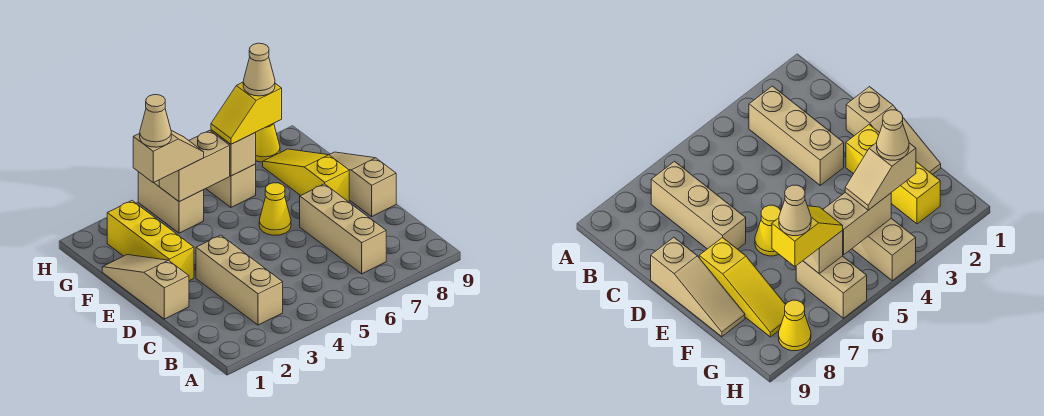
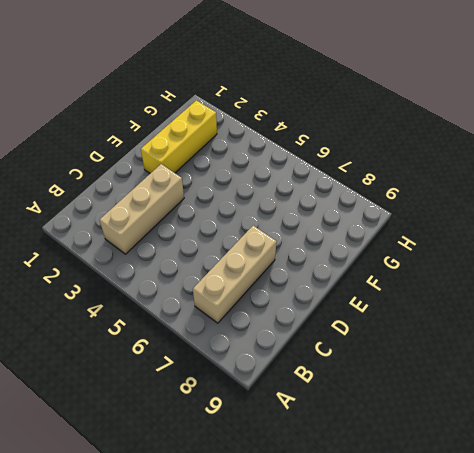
none -> tan 1x3 slope [102,255,189,319]
none -> tan 1x3 slope [329,152,396,216]
none -> yellow 1x1 cone [259,183,291,235]

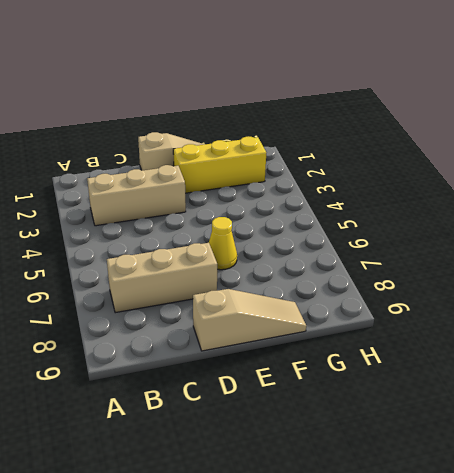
none -> yellow 1x3 slope [263,149,349,202]
none -> tan 1x2 brick [138,172,204,233]
none -> tan 1x2 brick [206,164,256,207]

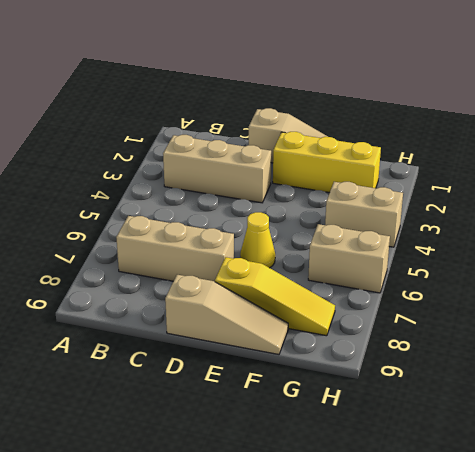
none -> yellow 1x1 cone [255,124,280,162]
none -> tan 1x2 brick [159,130,230,202]
none -> tan 1x1 brick [211,130,256,176]

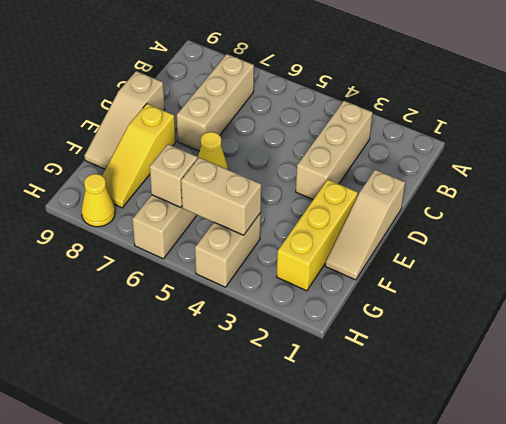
none -> tan 1x2 slope [133,131,204,183]
none -> yellow 1x2 slope [211,82,282,144]
none -> tan 1x1 cone [140,95,171,147]

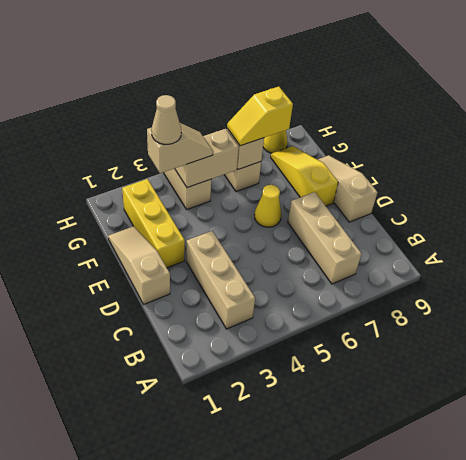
none -> tan 1x1 cone [243,43,275,96]

